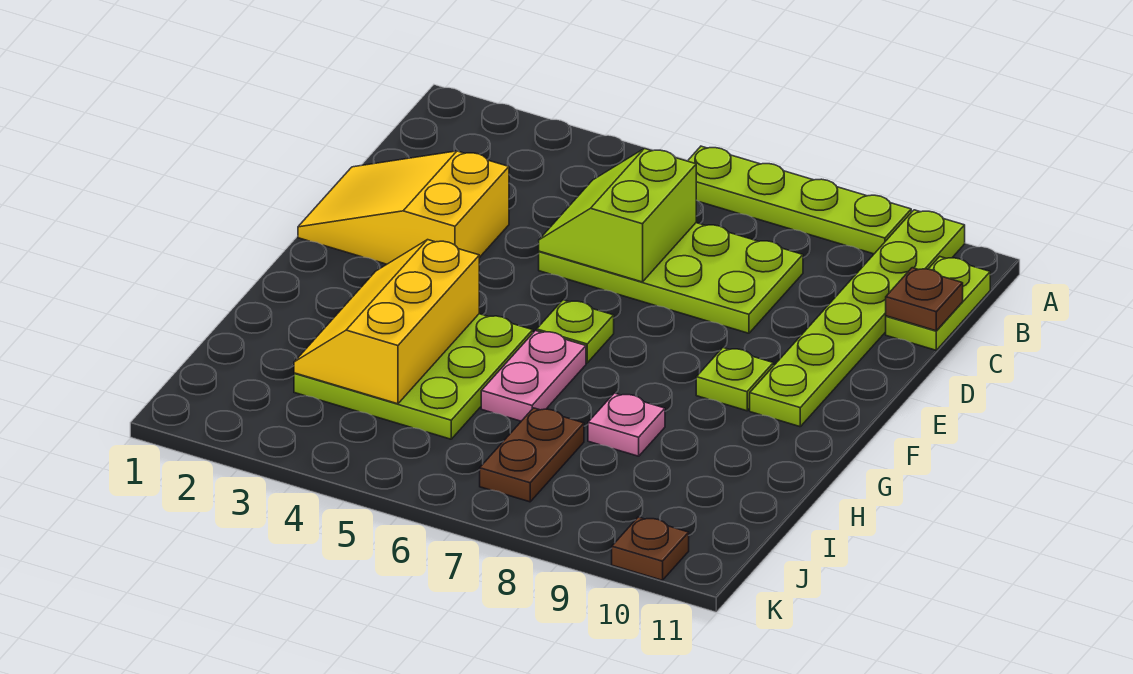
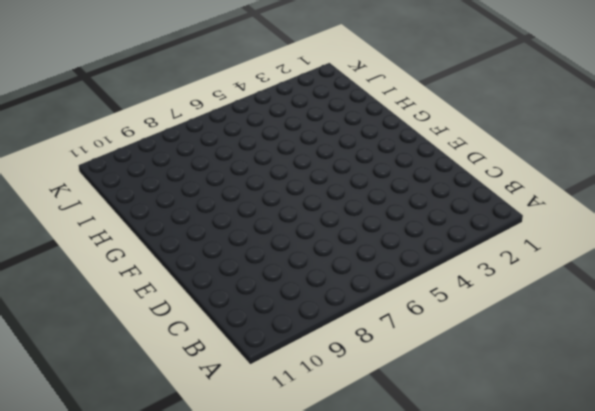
none -> lime 1x4 plate [688,146,911,254]
none -> lime 1x6 plate [750,210,965,427]
none -> lime 1x2 plate [886,257,990,350]

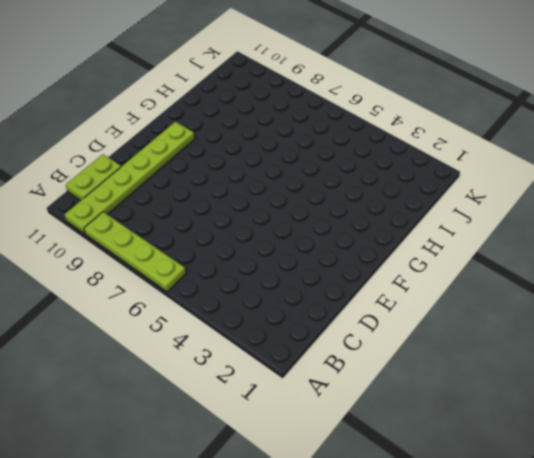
none -> lime 2x4 plate [539,223,803,333]
none -> yellow 2x3 slope [298,151,509,264]
none -> lime 1x1 plate [537,300,614,363]

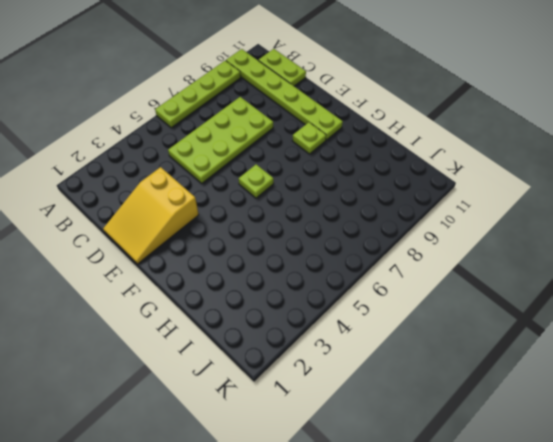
none -> lime 3x3 plate [294,314,533,439]
none -> pink 1x2 plate [481,331,586,421]
none -> pink 1x1 plate [588,393,665,456]

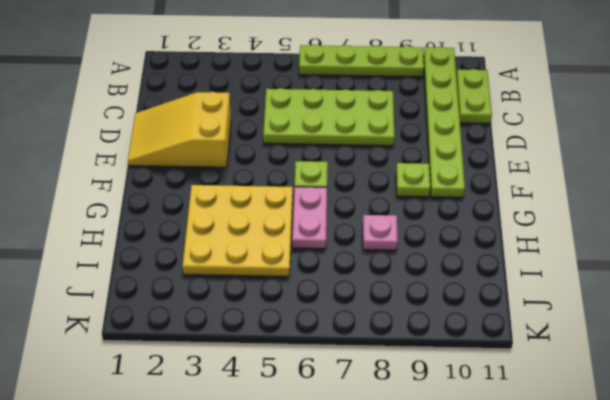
yellow 3x3 plate [183,185,293,277] -> lime 3x3 plate [294,314,533,439]
none -> brown 1x2 plate [480,408,584,502]
none -> brown 1x1 plate [612,517,689,580]
none -> lime 2x2 slope [539,149,696,282]

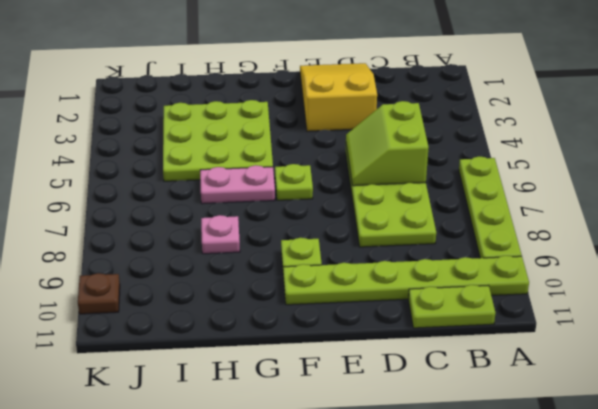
lime 2x2 slope [346,101,429,186] -> lime 2x2 slope turned to [539,149,696,282]
none -> brown 1x2 plate [480,408,584,502]
none -> brown 1x1 plate [886,268,963,331]
none -> yellow 2x3 slope [294,240,479,404]

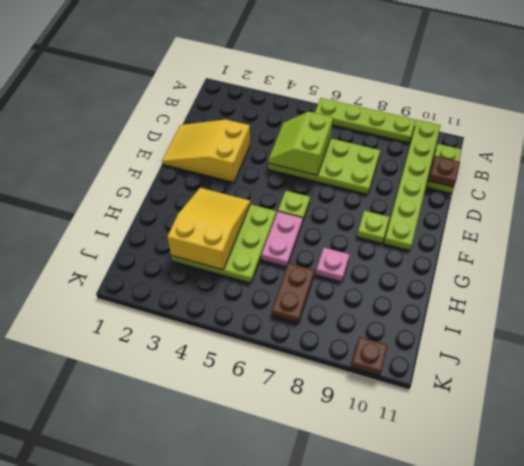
yellow 2x3 slope [168,188,250,270] -> yellow 2x3 slope turned to [294,240,479,404]

